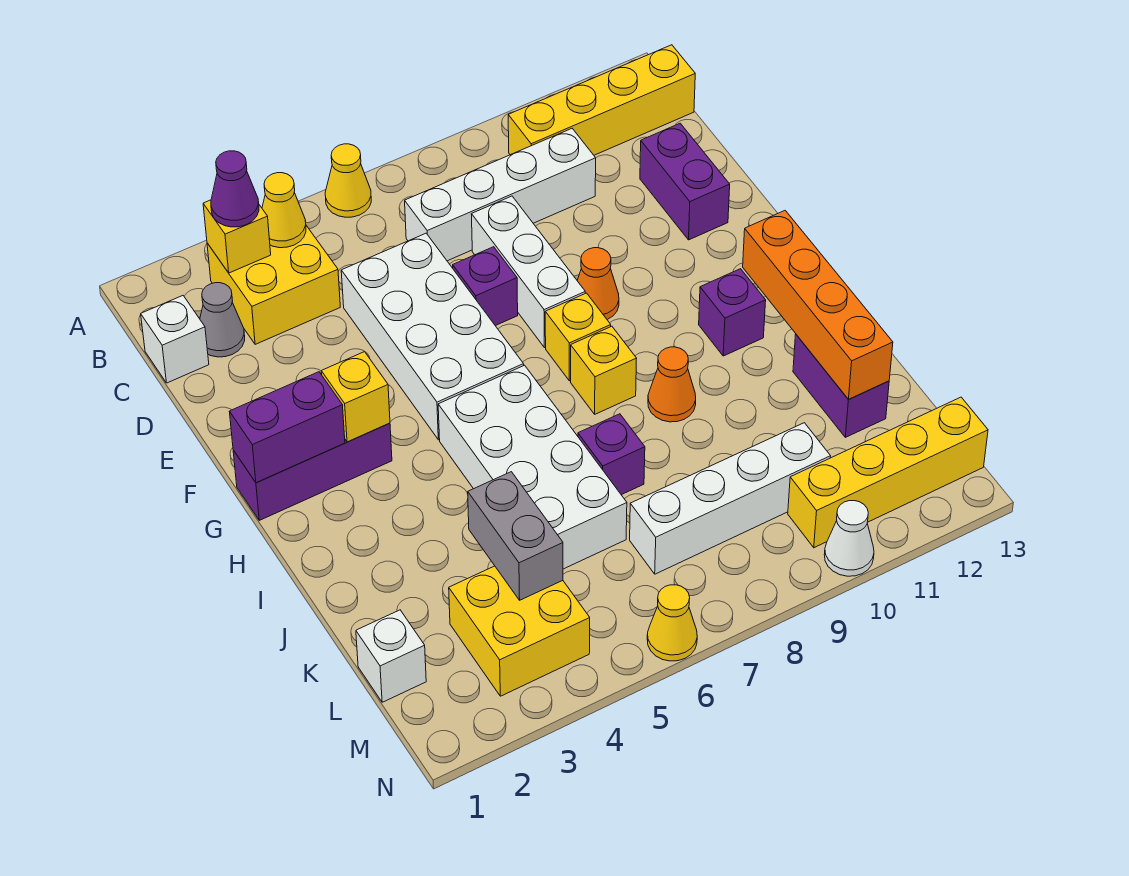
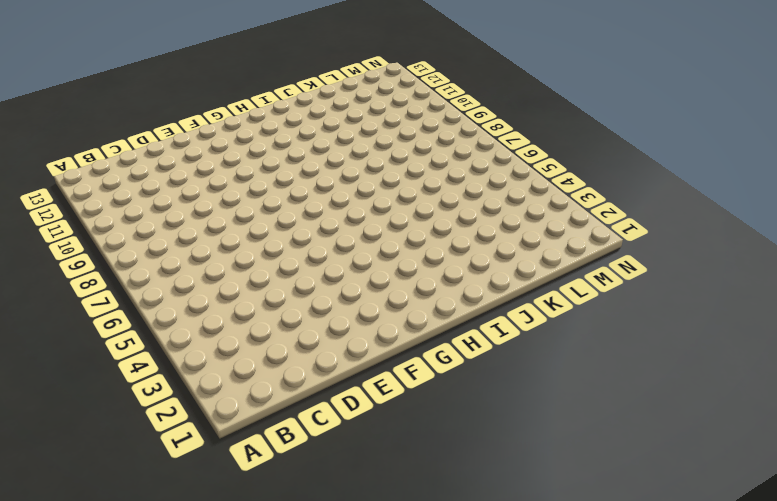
none -> yellow 1x1 cone [325,144,371,217]
none -> yellow 2x2 brick [207,226,340,344]
none -> yellow 1x4 brick [508,45,695,155]
none -> white 1x1 brick [141,296,209,383]

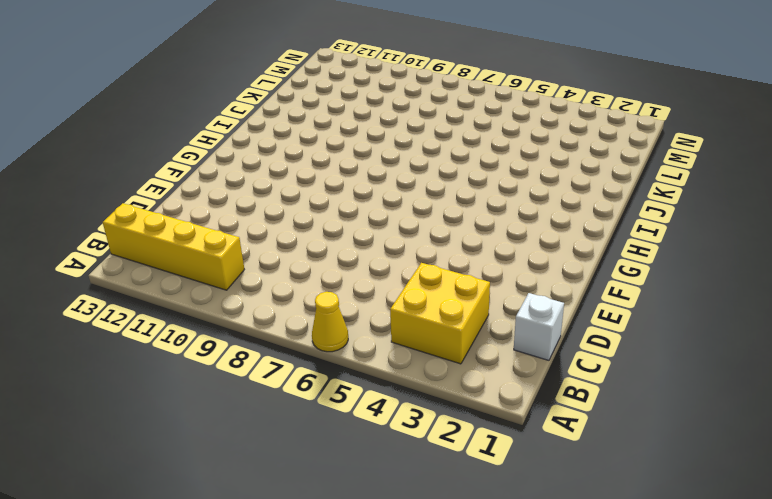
none -> grey 1x1 cone [200,283,245,357]
none -> white 1x4 brick [405,129,596,261]
none -> white 2x4 brick [341,233,524,440]
none -> white 1x3 brick [471,196,585,348]

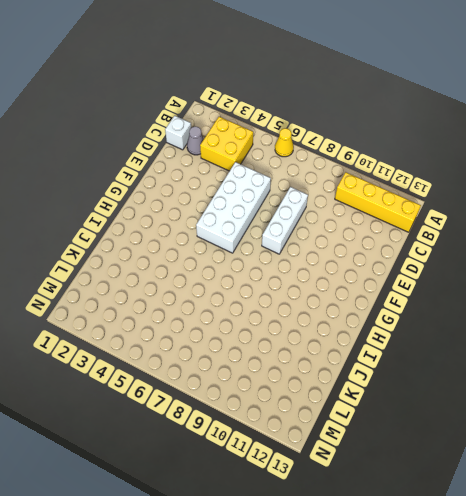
none -> white 1x4 brick [405,129,596,261]
none -> purple 1x2 brick [640,123,730,240]
none -> purple 1x1 brick [453,247,518,326]
none -> orange 1x1 cone [577,248,619,320]

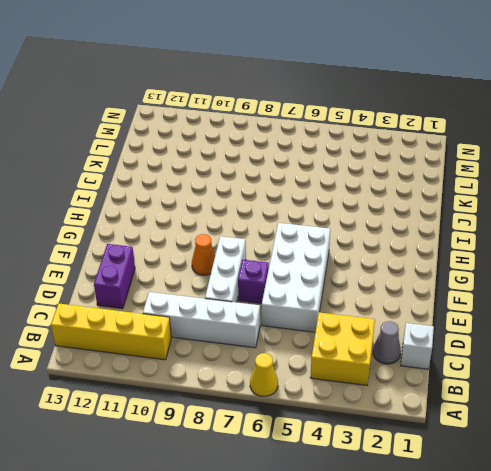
none -> purple 1x3 brick [233,423,392,520]
none -> yellow 1x1 brick [545,293,611,381]
none -> white 2x4 brick [438,365,627,569]
none -> yellow 1x1 brick [571,326,637,414]

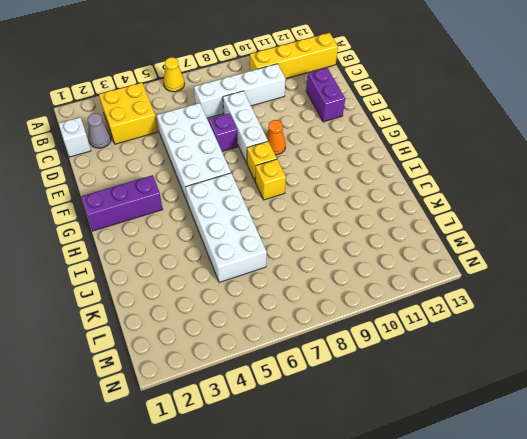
none -> purple 1x1 brick [699,269,766,356]
none -> orange 1x1 cone [648,347,696,422]
none -> purple 1x1 brick [578,414,645,495]
none -> purple 1x2 brick [793,334,889,437]

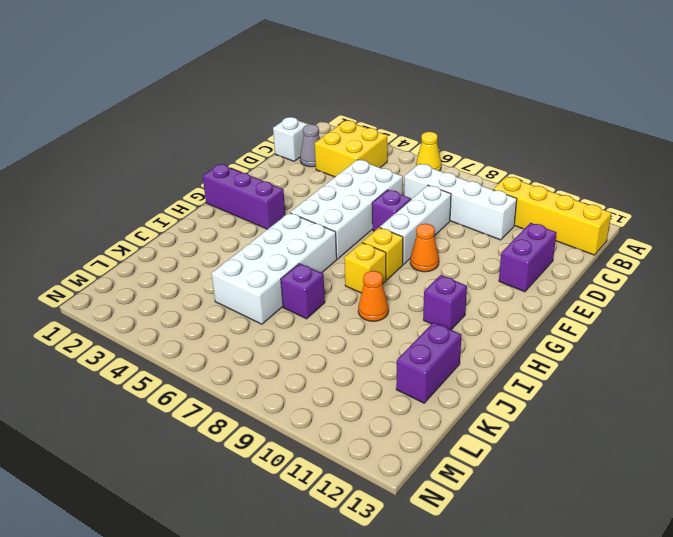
none -> white 1x1 brick [356,610,426,702]
none -> yellow 2x2 brick [449,566,590,696]
none -> white 1x4 brick [630,423,831,574]
none -> yellow 1x4 brick [788,397,988,548]

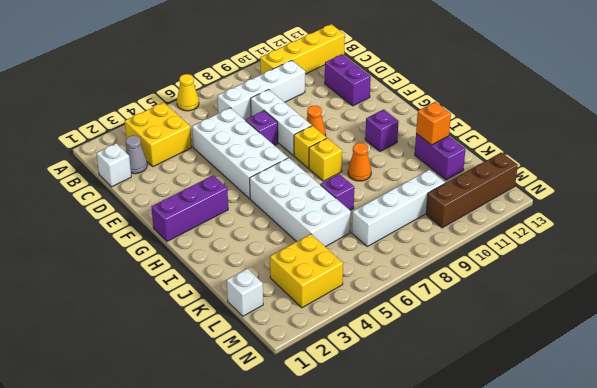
orange 1x1 brick [416,102,451,145] -> orange 1x4 brick [743,211,893,399]
brown 1x4 brick [426,152,518,228] -> yellow 1x4 brick [788,397,988,548]
none -> yellow 1x1 cone [647,585,697,661]
none -> white 1x1 cone [824,501,874,576]
none -> yellow 1x1 brick [203,200,271,273]
none -> yellow 1x1 cone [262,173,306,248]

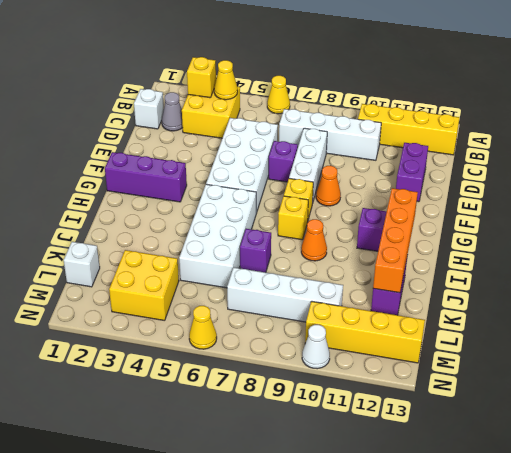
none -> purple 1x2 brick [229,372,345,483]
none -> yellow 1x1 brick [321,352,390,442]
none -> grey 1x2 brick [468,472,563,600]
none -> purple 1x1 cone [211,151,259,227]

